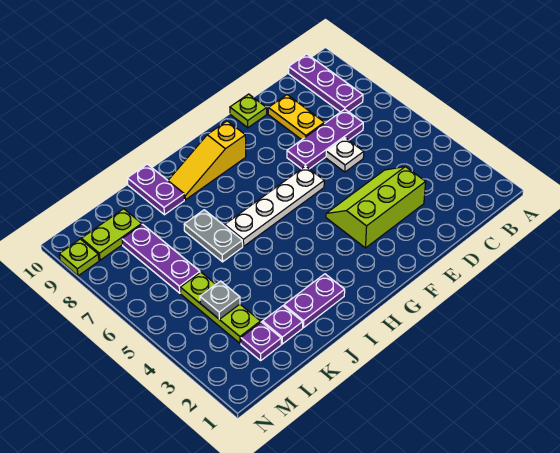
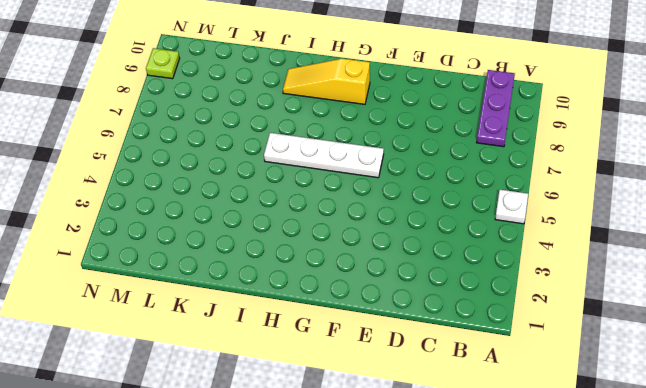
white 1x1 plate [495,190,528,224] -> white 1x1 plate moved to [326,138,364,172]
none -> purple 1x3 plate [287,109,363,169]
none -> lime 2x3 slope [326,167,426,248]
none -> yellow 1x2 plate [268,95,324,140]

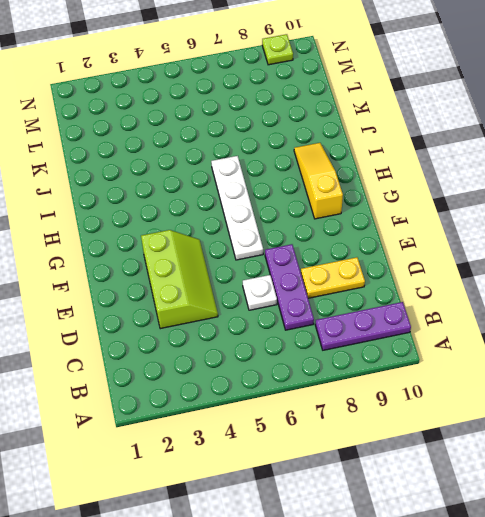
none -> lime 1x1 plate [230,94,267,128]
none -> purple 1x2 plate [284,274,345,328]
none -> grey 1x2 plate [184,210,243,262]

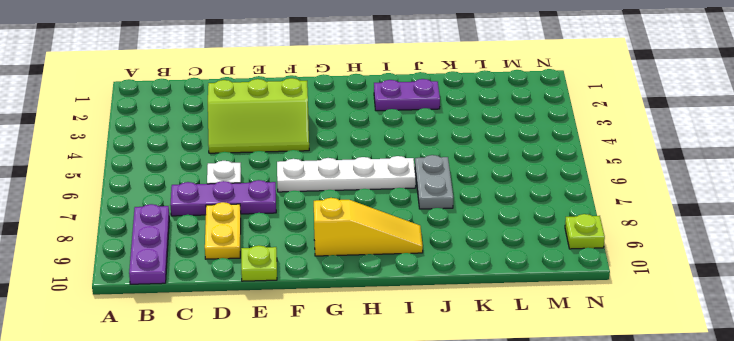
none -> purple 1x2 plate [127,164,184,215]
none -> purple 1x1 plate [263,306,303,344]
none -> purple 1x1 plate [241,322,281,360]

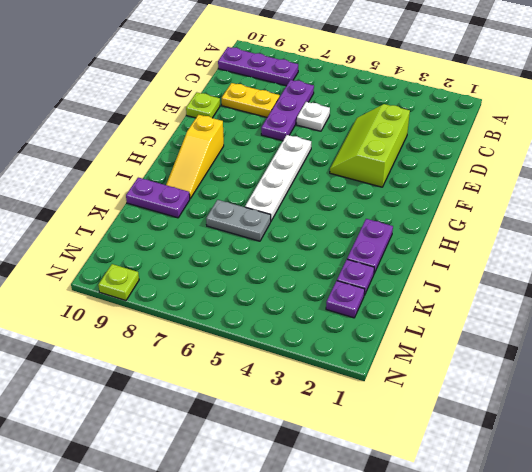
none -> lime 1x3 plate [180,272,261,343]
none -> purple 1x3 plate [122,224,200,293]
none -> lime 1x2 plate [81,209,142,260]

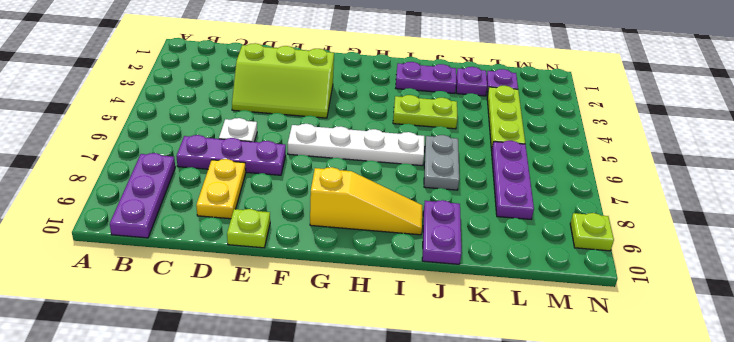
lime 1x2 plate [393,95,457,129] -> lime 1x2 plate moved to [81,209,142,260]
none -> grey 1x1 plate [200,281,240,319]

